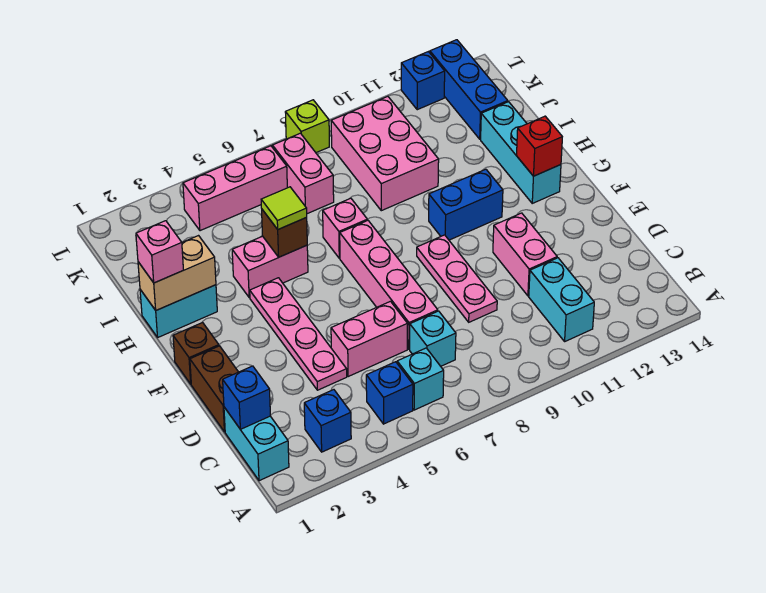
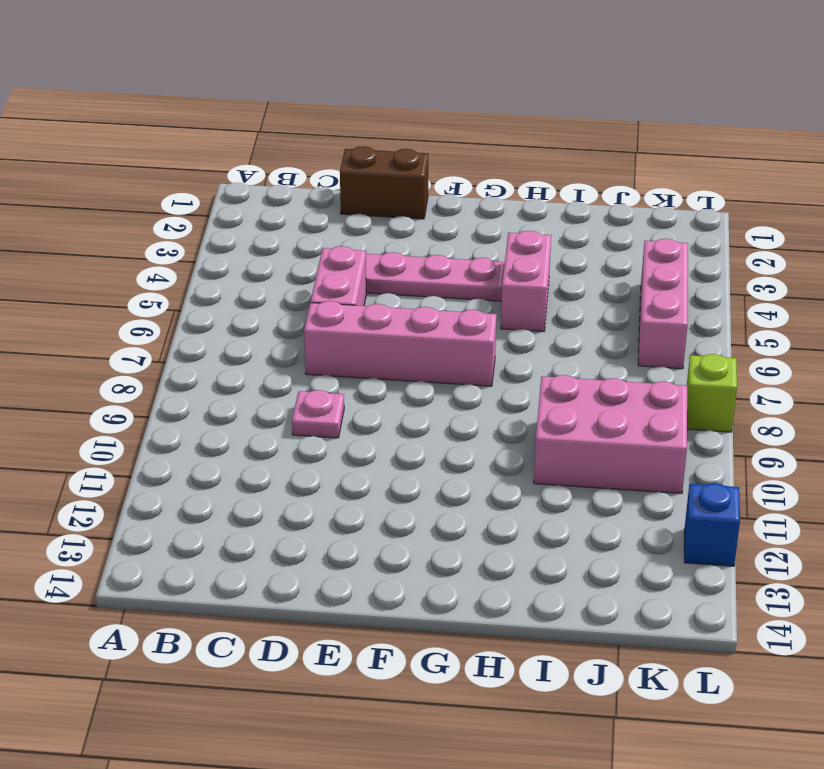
pink 1x1 plate [292,390,344,438] -> pink 1x3 plate [417,235,497,322]
none -> cyan 1x2 brick [224,407,289,481]
none -> blue 1x1 brick [304,390,351,452]
none -> blue 1x1 brick [366,362,413,424]
none -> cyan 1x1 brick [397,348,444,410]

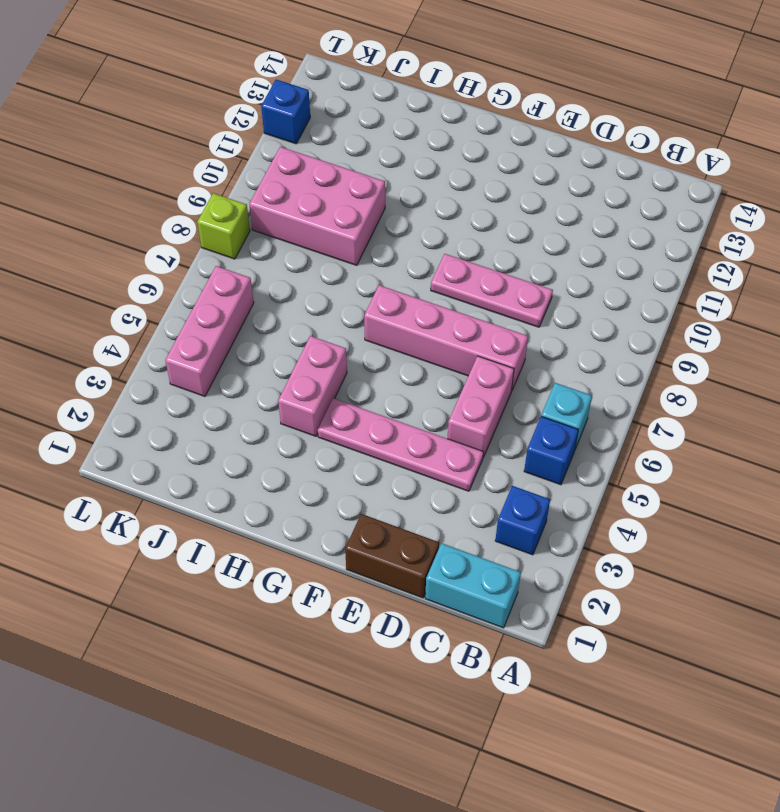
none -> cyan 1x2 brick [529,258,594,341]
none -> cyan 1x1 brick [410,311,456,366]
none -> pink 1x2 brick [493,213,557,296]
none -> brown 1x1 brick [173,322,219,384]

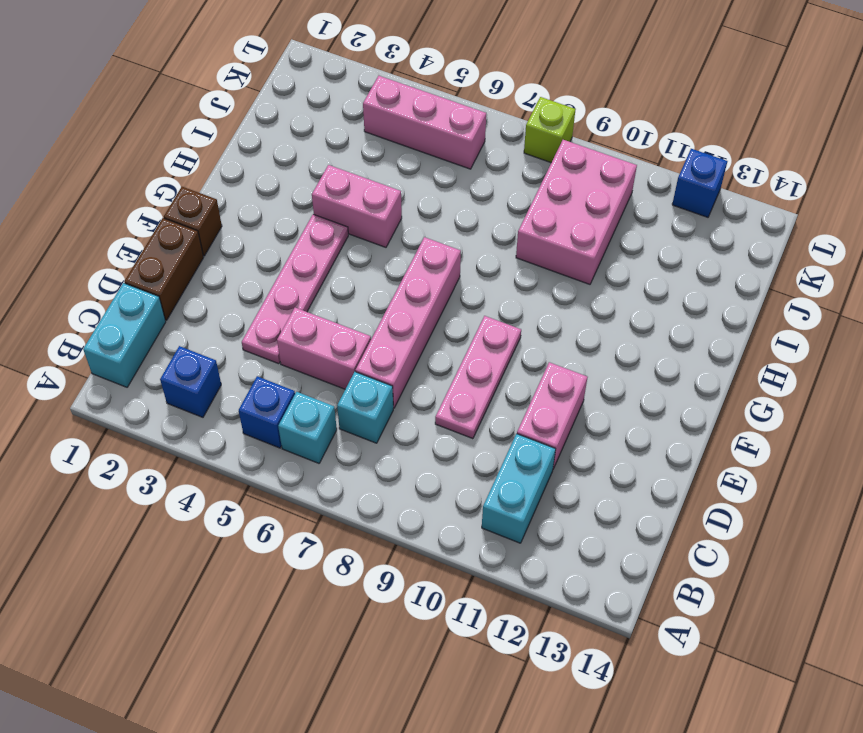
none -> blue 1x2 brick [429,169,503,240]
none -> cyan 1x3 brick [481,102,561,203]
none -> cyan 1x2 brick [140,285,217,337]
none -> pink 1x1 brick [323,198,367,258]

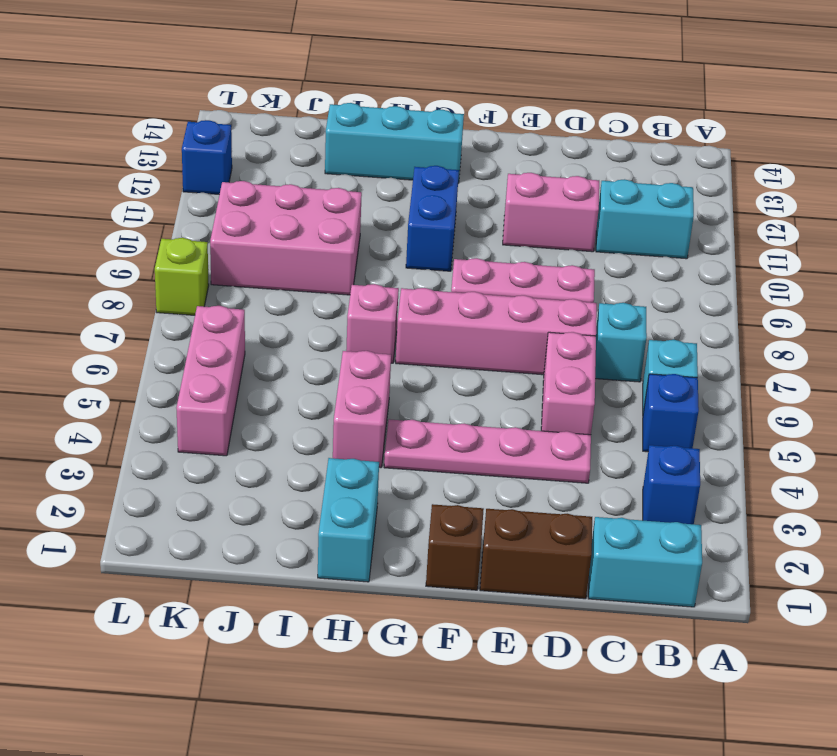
none -> pink 1x2 brick [272,133,334,214]
none -> blue 1x3 brick [430,40,508,139]
none -> blue 1x1 brick [223,366,270,429]
none -> red 1x1 brick [517,116,562,176]

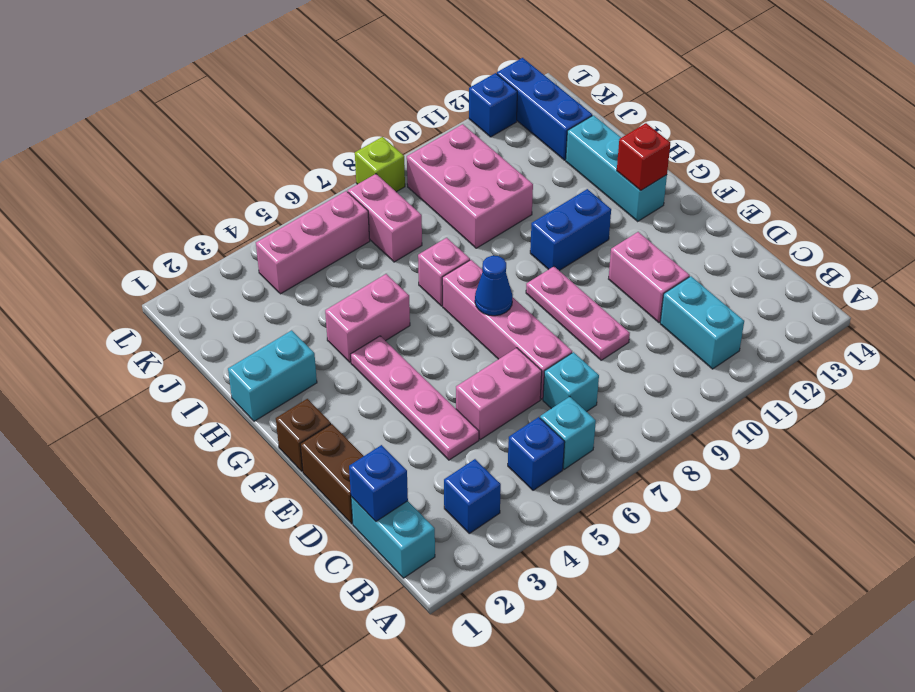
blue 1x1 cone [475,256,513,316] -> none
none -> tan 1x2 brick [138,236,216,310]
none -> brown 1x1 brick [262,210,307,257]
none -> pink 1x1 brick [136,221,183,283]
none -> lime 1x1 tile [261,187,307,229]

